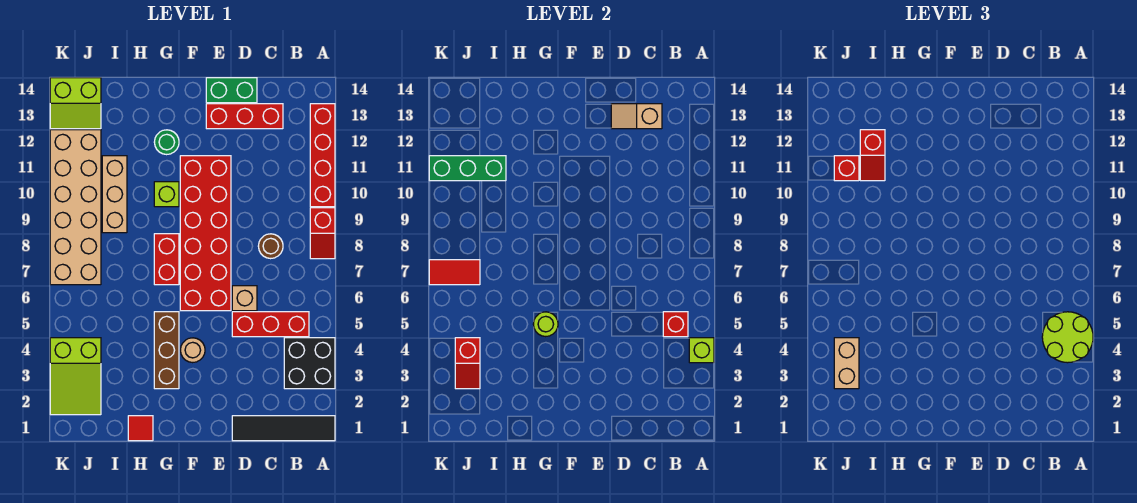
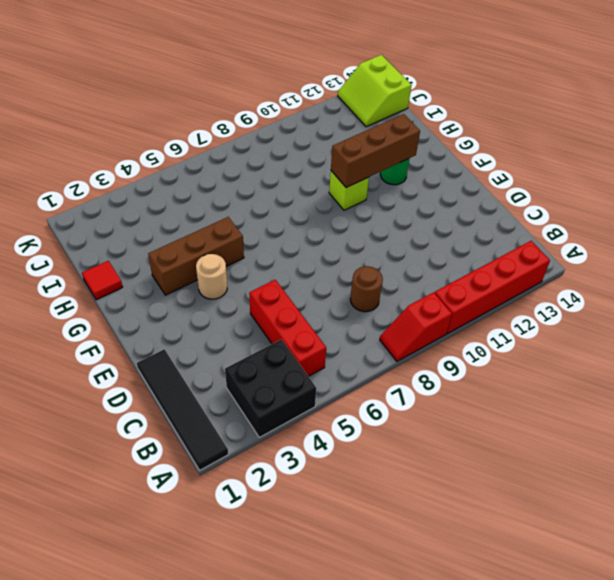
brown 1x3 brick [331,114,420,188] -> none
none -> red 1x3 brick [206,104,283,129]
none -> tan 1x1 brick [232,286,257,311]
none -> green 1x2 brick [206,78,257,103]
none -> red 2x6 brick [180,156,231,311]

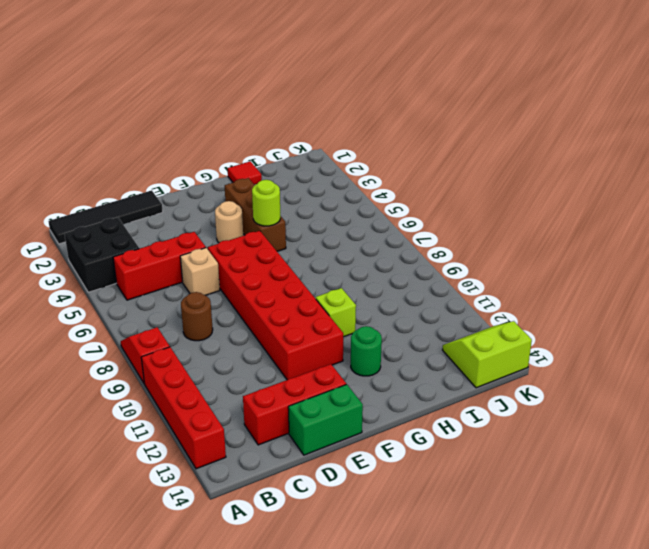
none -> red 1x2 brick [154,234,179,285]
none -> tan 1x3 brick [102,156,127,233]
none -> lime 2x3 slope [50,338,101,415]
none -> tan 2x6 brick [50,130,101,285]

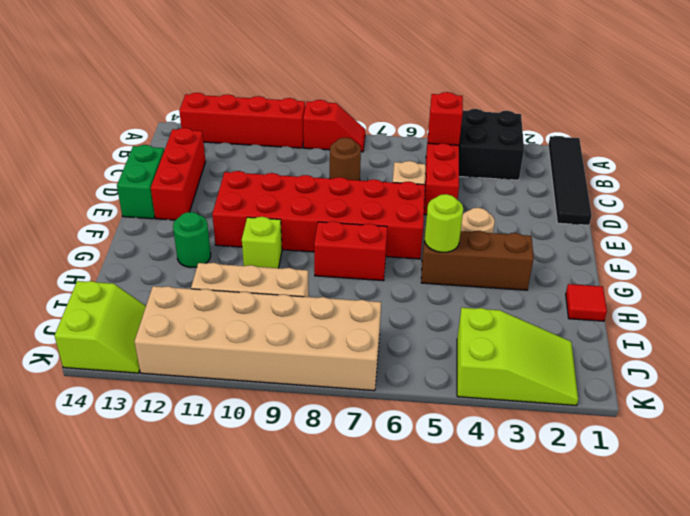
none -> lime 1x1 brick [689,338,714,363]
none -> tan 1x2 slope [611,104,662,129]
none -> green 1x3 brick [429,156,506,181]
none -> red 1x2 slope [455,338,480,389]

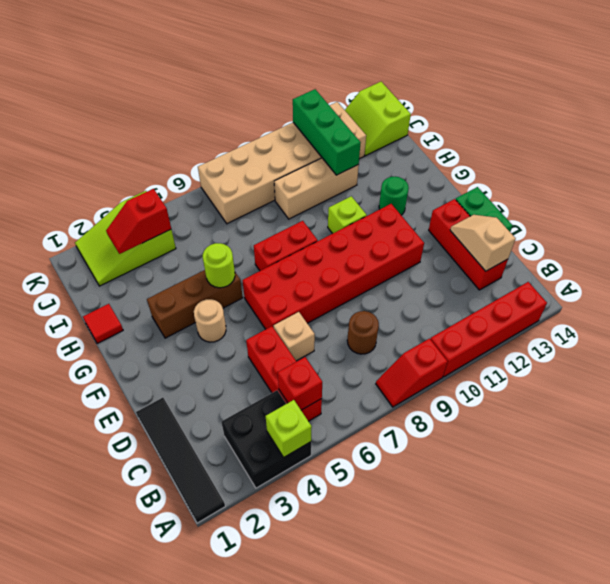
none -> red 1x2 tile [429,260,480,285]
none -> lime 2x2 round brick [1042,312,1093,363]
none -> red 1x2 slope [860,130,885,181]
none -> tan 1x2 brick [834,338,859,389]

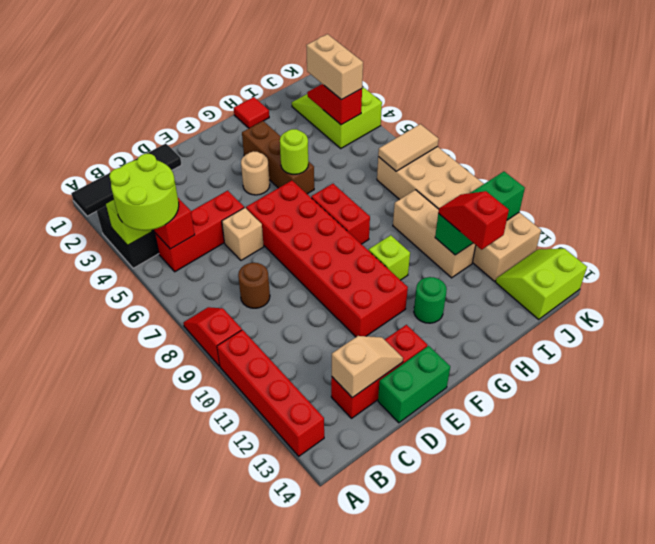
tan 1x2 tile [378,124,438,171] -> red 1x2 tile [429,260,480,285]
none -> red 1x1 brick [834,156,859,181]

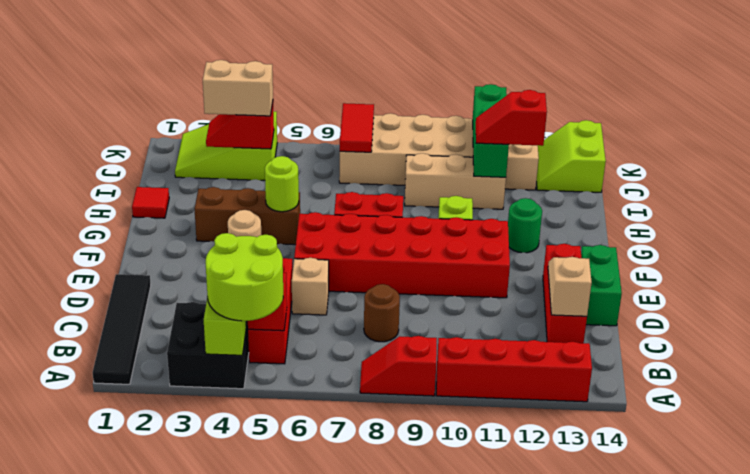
none -> red 1x1 brick [834,156,859,181]

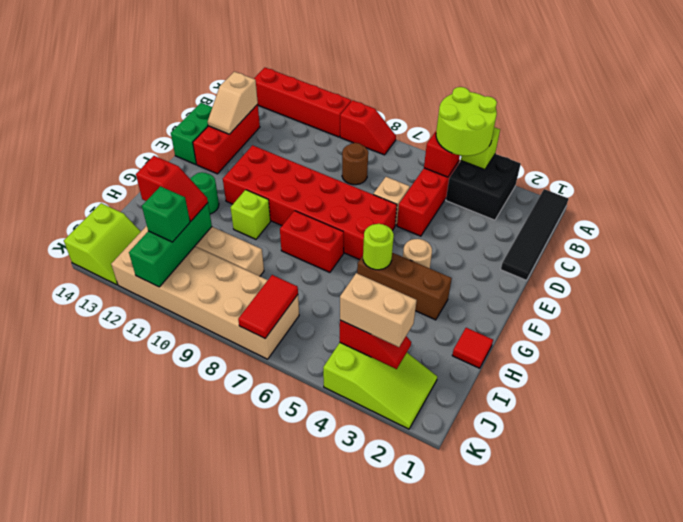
green 1x1 brick [142,186,190,242] -> red 1x1 brick [834,156,859,181]

